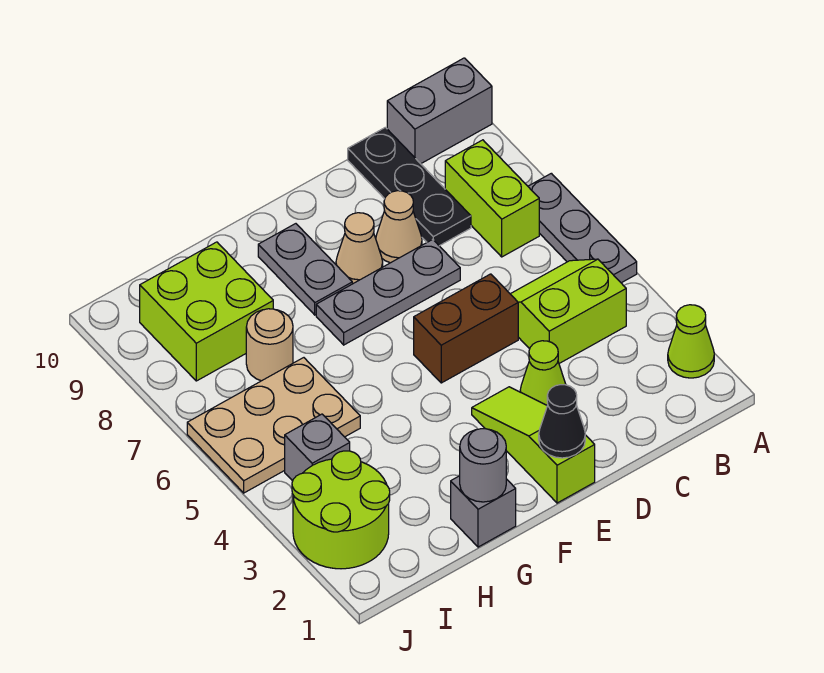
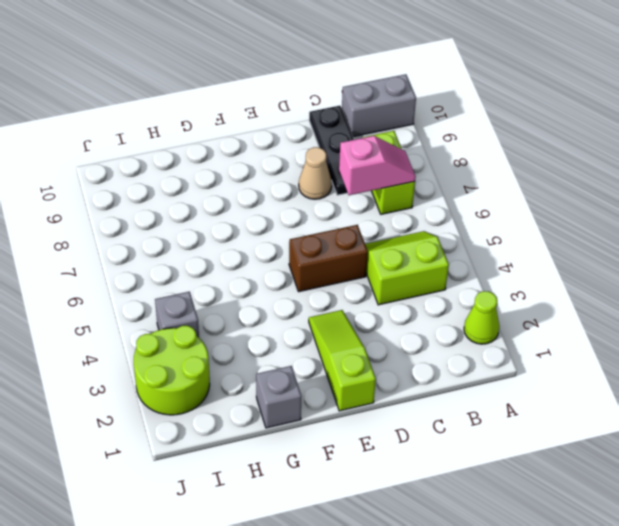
pink 1x2 slope [339,136,416,195] -> none
none -> grey 1x3 plate [528,173,637,283]
none -> lime 1x1 cone [520,341,566,405]
none -> grey 1x3 plate [316,239,460,345]

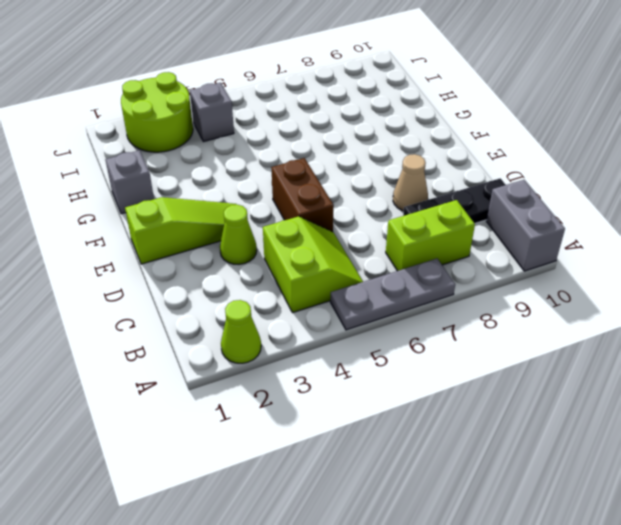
none -> grey 1x3 plate [316,239,460,345]
none -> tan 1x1 cone [336,213,383,284]
none -> grey 1x2 plate [258,224,352,315]

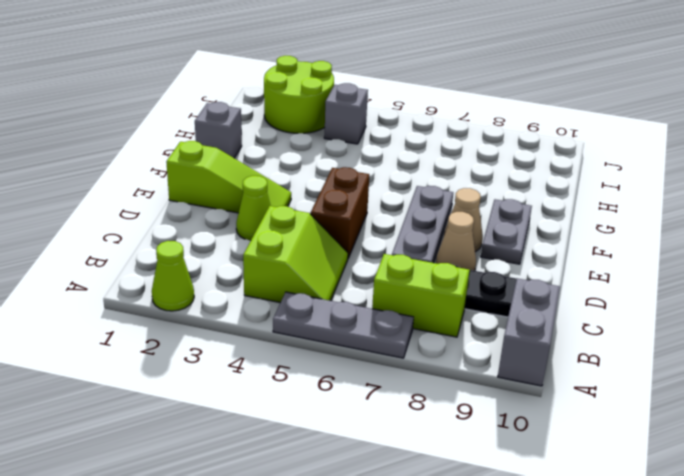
grey 1x2 plate [481,199,532,264] -> grey 1x2 plate turned to [258,224,352,315]
none -> tan 2x3 plate [187,358,360,493]
none -> tan 1x1 round brick [246,309,293,381]
none -> lime 2x2 brick [140,242,273,381]

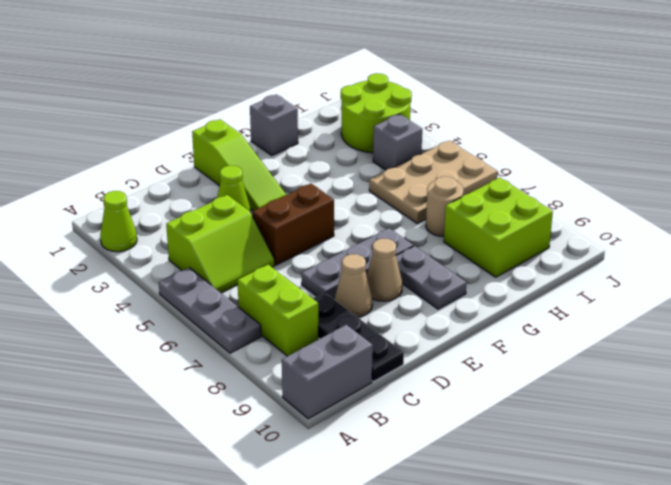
none -> black 1x1 cone [539,385,585,458]
none -> grey 1x1 round brick [460,429,506,502]

